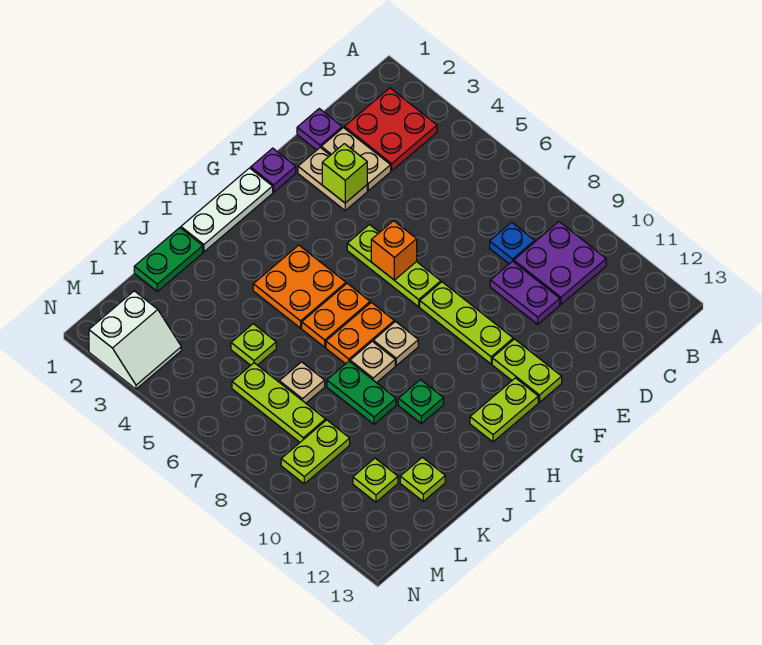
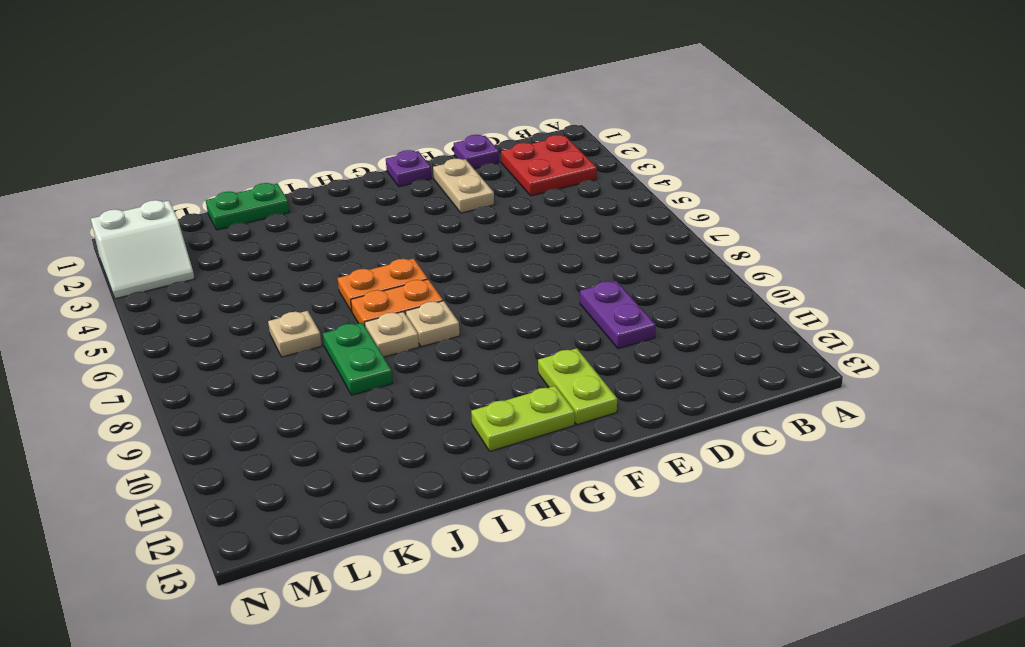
none -> purple 2x2 plate [514,222,606,304]
none -> blue 1x1 plate [490,222,535,264]
none -> tan 1x2 plate [321,128,391,191]
none -> lime 1x3 plate [347,225,441,307]

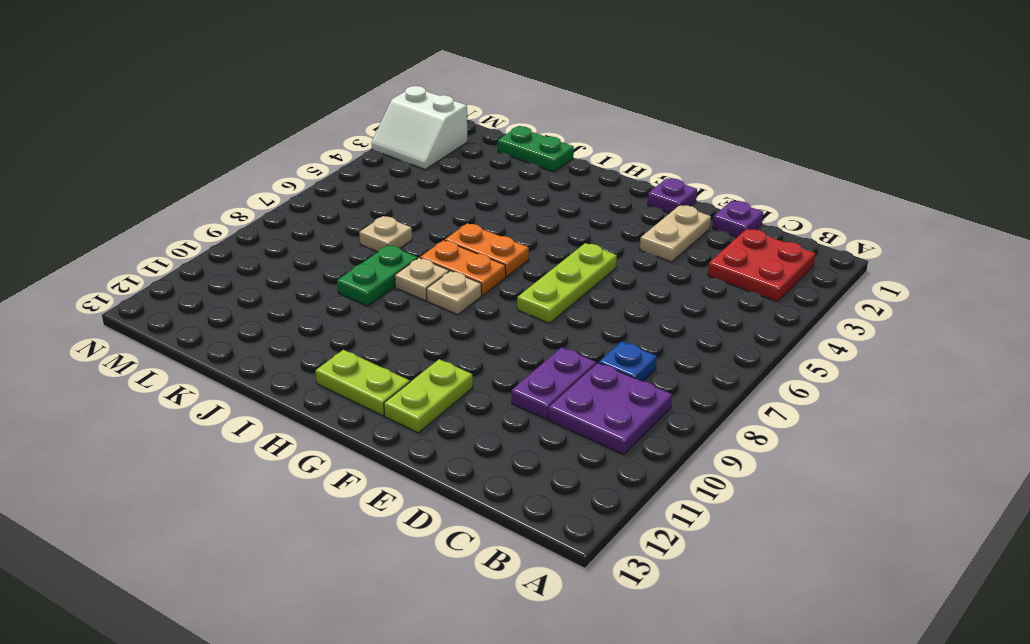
none -> tan 1x2 plate [321,128,391,191]
none -> lime 1x3 plate [420,282,513,364]
none -> white 1x3 plate [181,168,273,252]
none -> orange 2x2 plate [253,245,346,328]

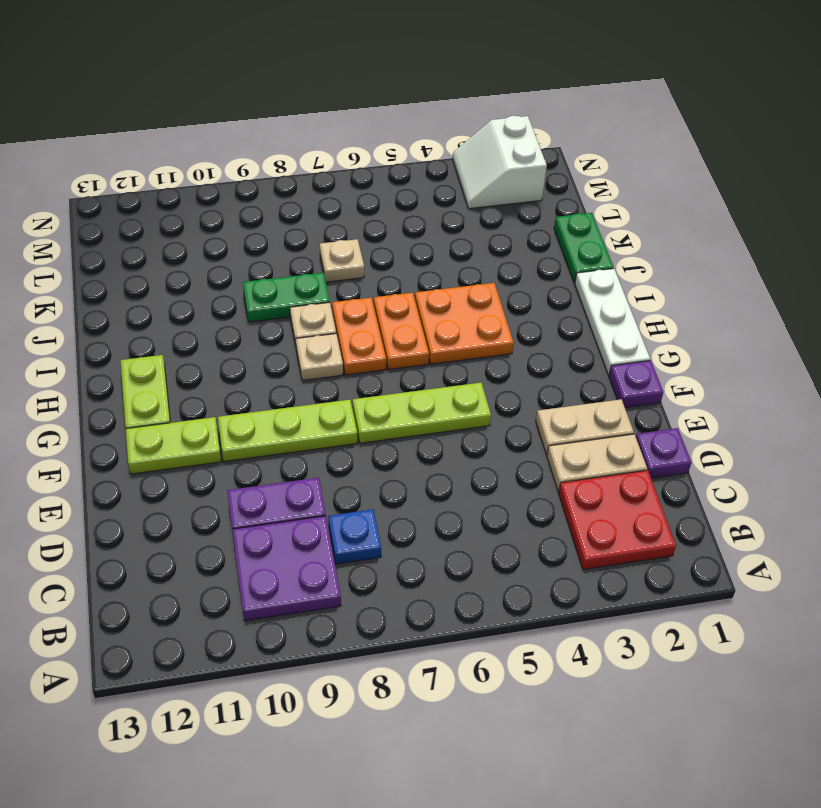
none -> green 1x1 plate [398,380,444,424]
none -> lime 1x1 plate [231,324,276,365]
none -> lime 1x1 plate [400,457,445,501]
none -> lime 1x3 plate [232,363,326,442]

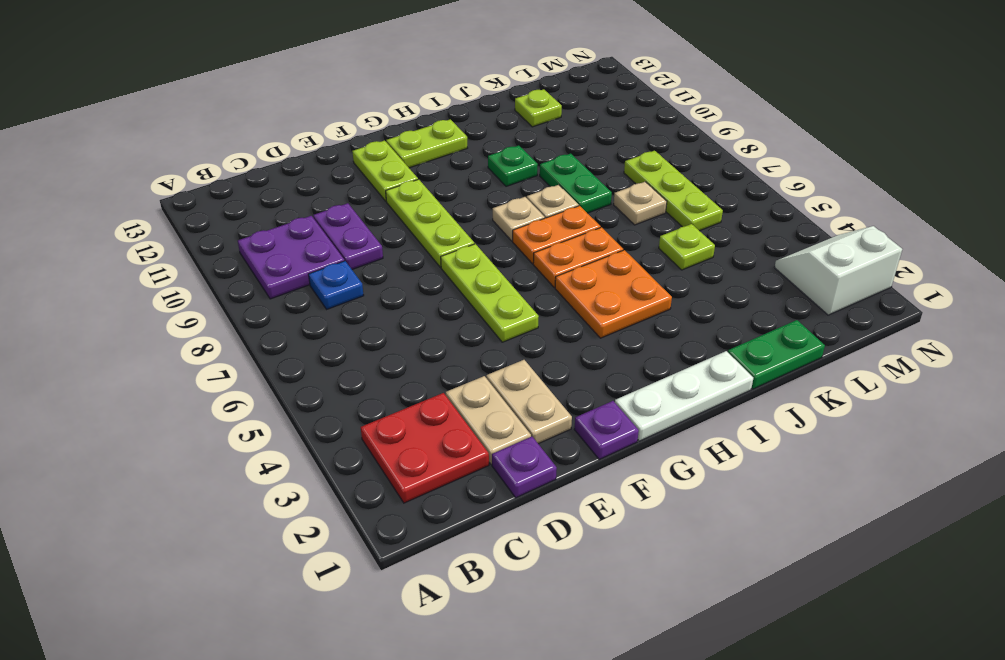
none -> lime 1x2 plate [281,420,350,484]
none -> lime 1x1 plate [353,458,398,502]
none -> lime 1x1 brick [322,144,367,203]
none -> orange 1x1 brick [371,221,417,280]

